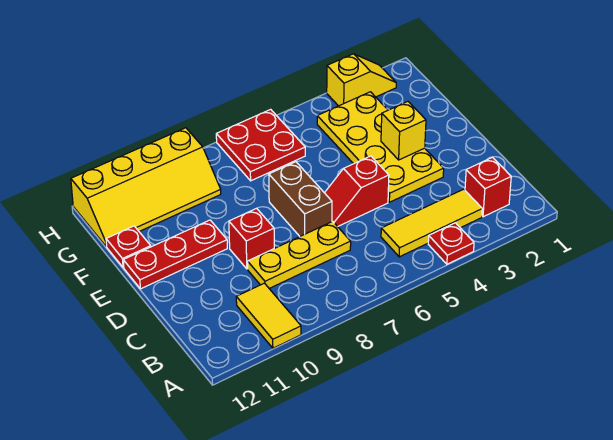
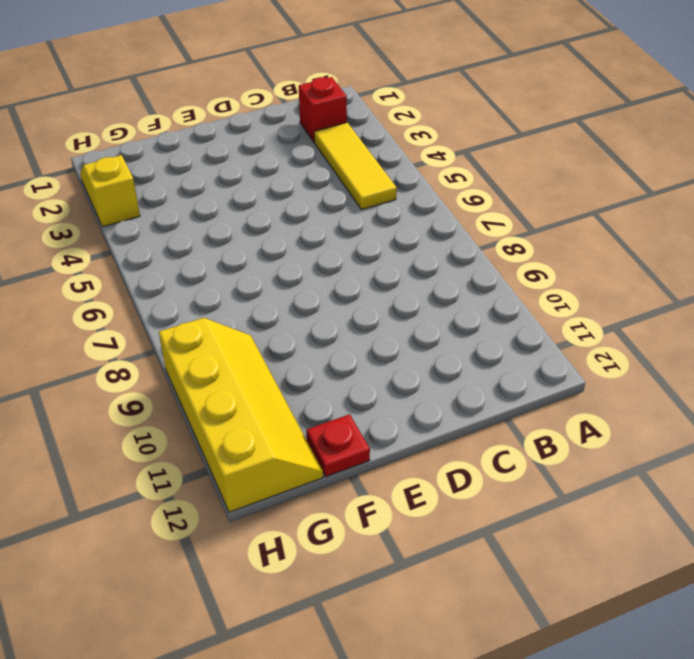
none -> red 1x1 plate [428,223,474,264]
none -> yellow 1x2 tile [236,283,301,348]
none -> yellow 1x3 plate [248,221,351,288]

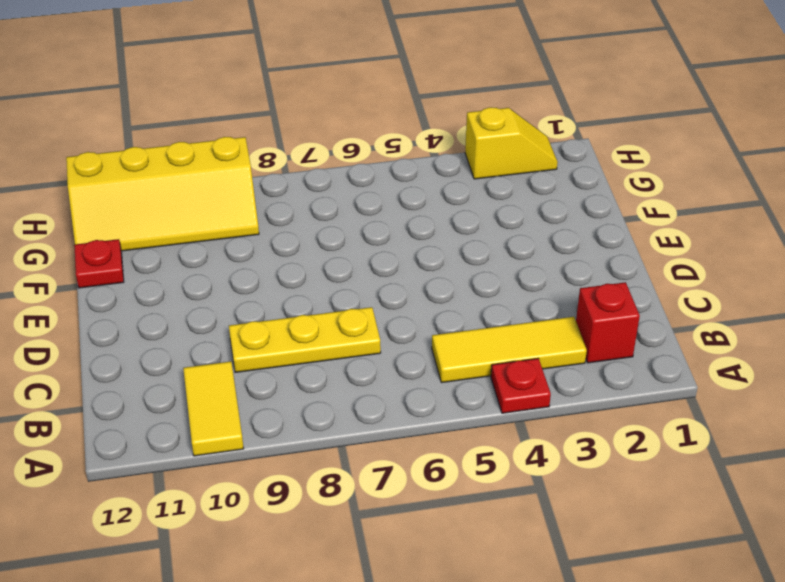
none -> yellow 2x4 plate [317,92,444,202]
none -> red 1x2 slope [325,156,389,227]
none -> brown 1x2 brick [269,162,332,236]

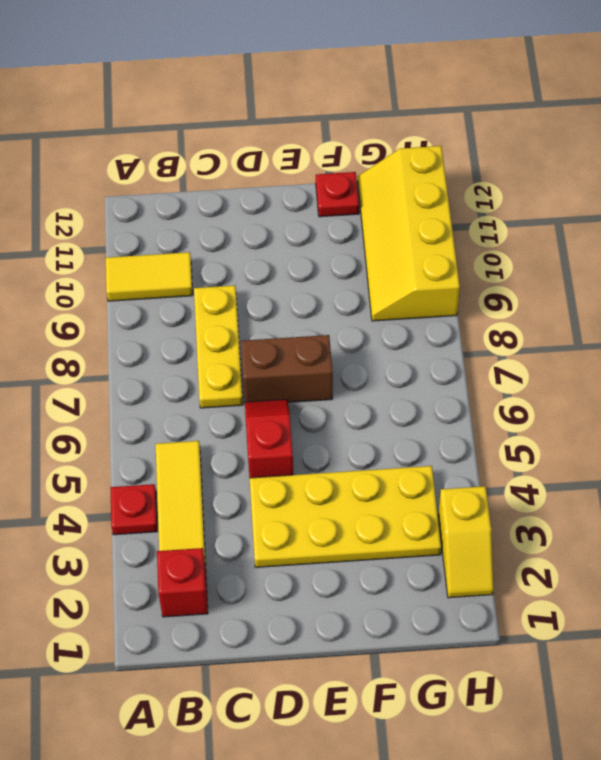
none -> red 1x1 brick [229,208,274,269]
none -> red 1x3 plate [123,220,227,289]
none -> red 2x2 plate [216,109,305,181]

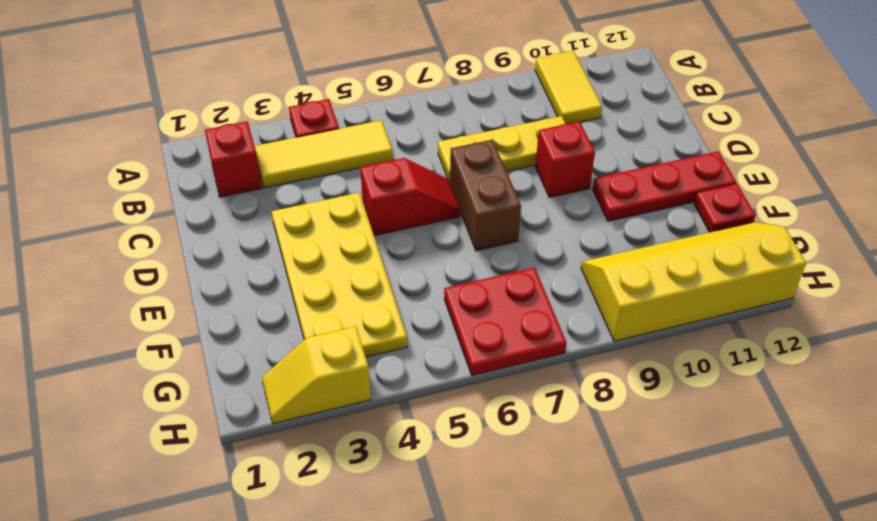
none -> yellow 1x1 brick [381,102,426,160]

